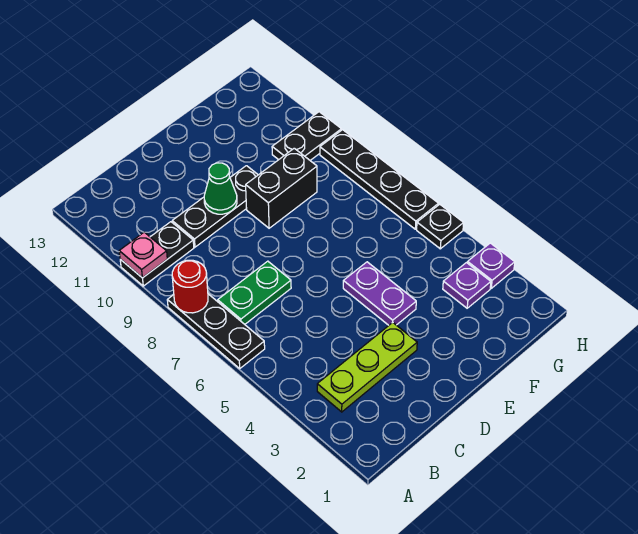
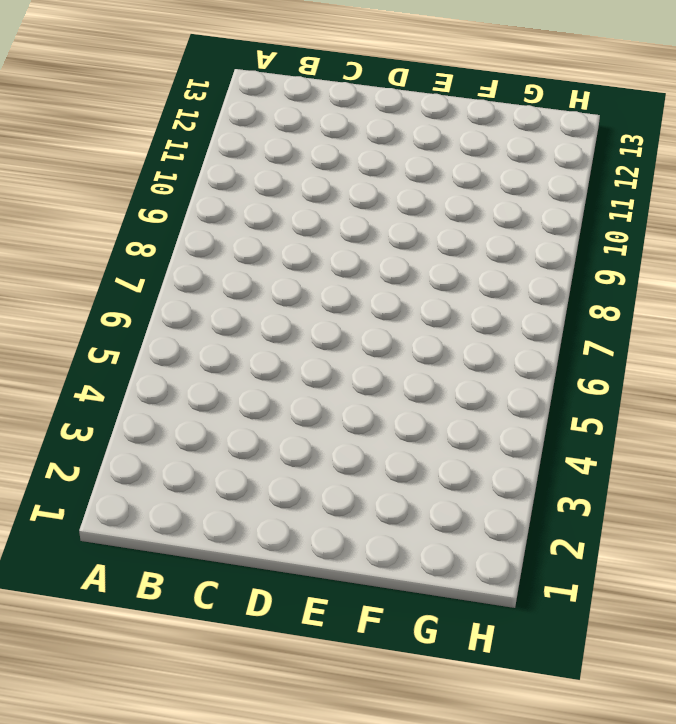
none -> black 1x3 plate [167,294,265,368]
none -> black 1x2 plate [120,222,194,286]
none -> lime 1x3 plate [317,323,417,412]

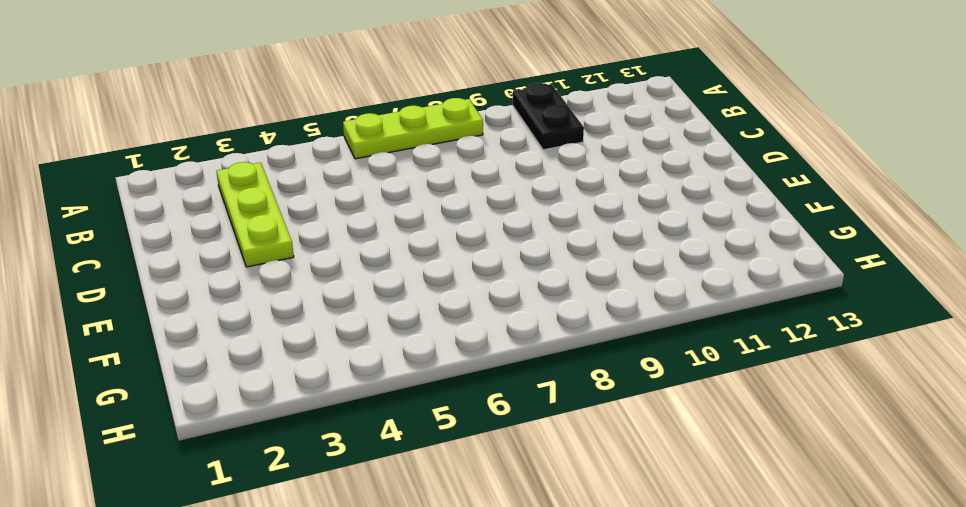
lime 1x3 plate [343,98,483,159] -> black 1x3 plate [167,294,265,368]
none -> green 1x2 plate [218,261,291,324]
none -> black 1x3 plate [172,166,258,247]
none -> purple 1x2 plate [343,262,416,325]

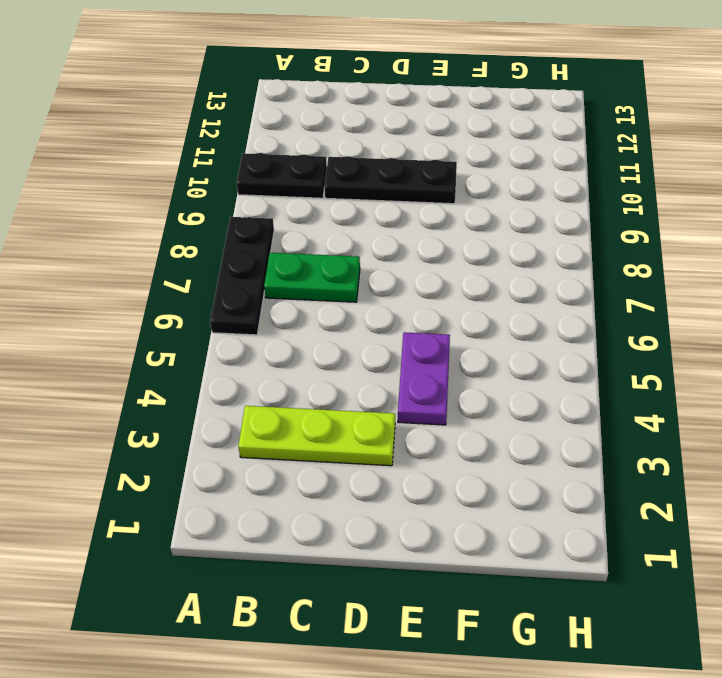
none -> black 1x2 brick [246,148,317,228]
none -> purple 1x1 plate [443,263,491,308]
none -> black 1x2 plate [272,112,341,160]

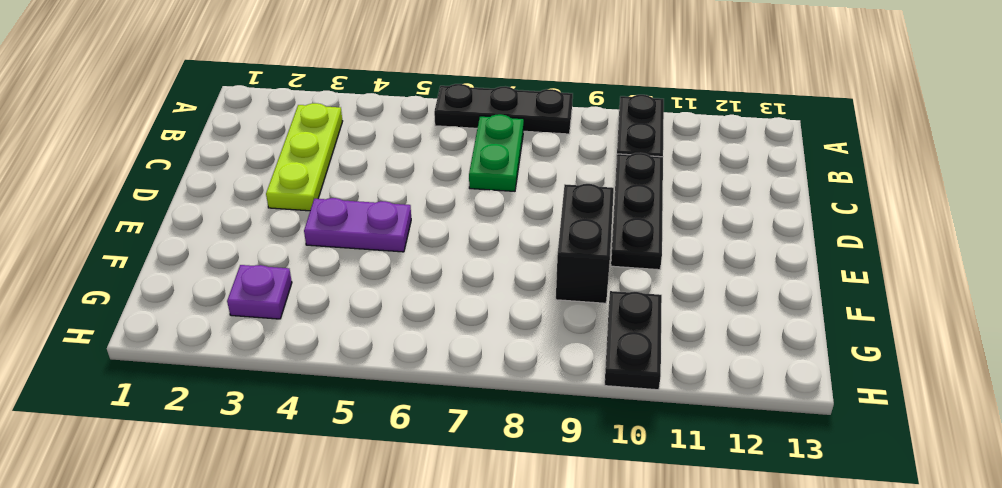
none -> purple 1x1 plate [467,243,515,288]
none -> black 1x1 plate [417,204,464,249]
none -> black 1x4 plate [320,130,439,229]

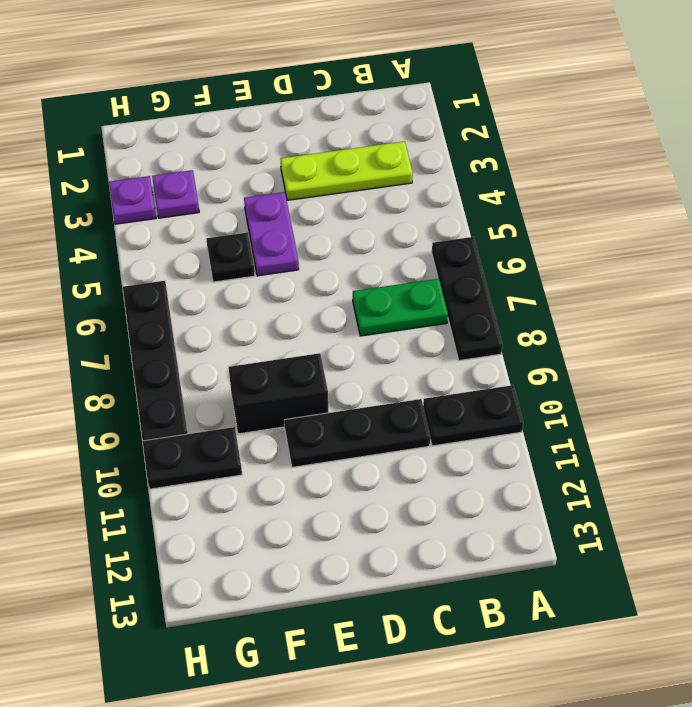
black 1x1 plate [206,232,255,282] -> black 1x1 plate moved to [417,204,464,249]
none -> red 1x1 round brick [172,260,208,313]
none -> pink 1x1 plate [119,232,167,278]
none -> green 1x1 cone [204,163,237,214]

